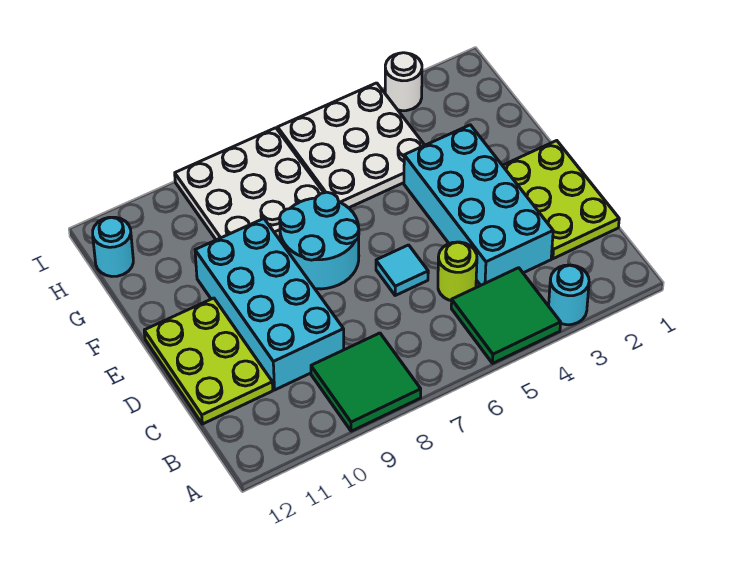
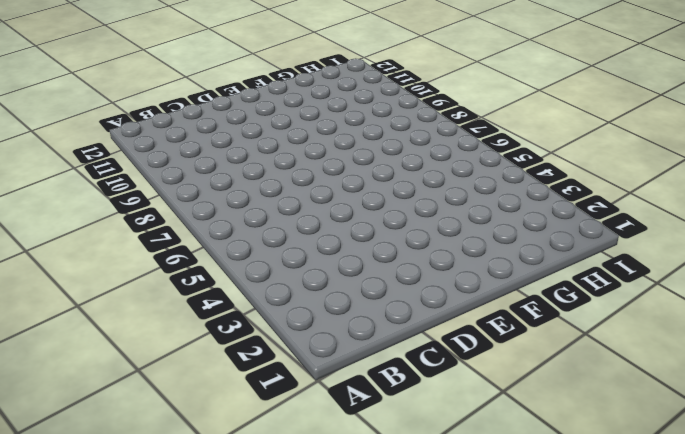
none -> cyan 1x1 round brick [549,265,589,325]
none -> green 2x2 tile [451,268,561,363]
none -> green 2x2 tile [311,333,421,431]

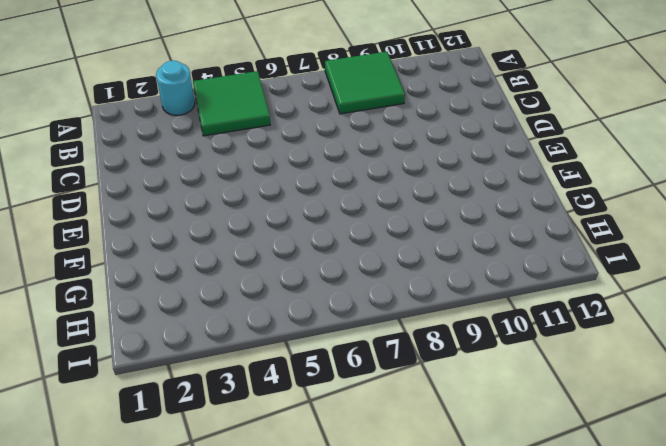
none -> lime 2x3 plate [502,141,619,259]
none -> cyan 2x4 brick [404,125,553,285]
none -> lime 1x1 round brick [438,242,477,301]

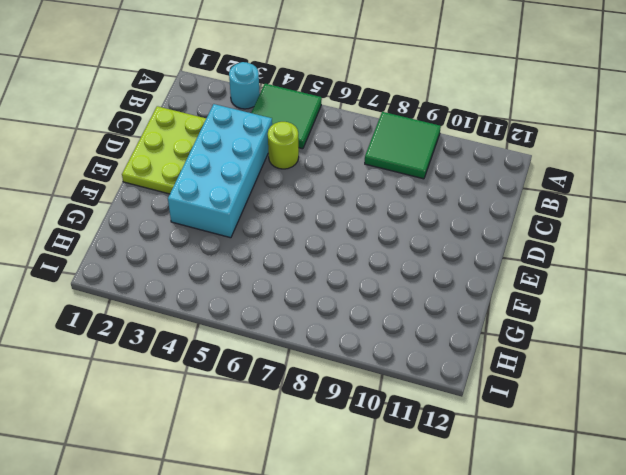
none -> cyan 2x4 brick [195,219,344,390]
none -> lime 2x3 plate [144,298,273,424]
none -> cyan 1x1 tile [376,245,428,296]

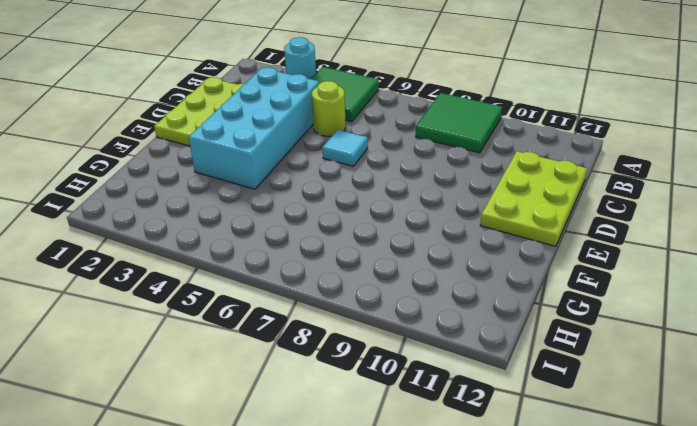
none -> cyan 2x4 brick [195,219,344,390]
none -> cyan 2x2 round brick [280,192,359,289]
none -> white 3x3 plate [278,83,425,208]

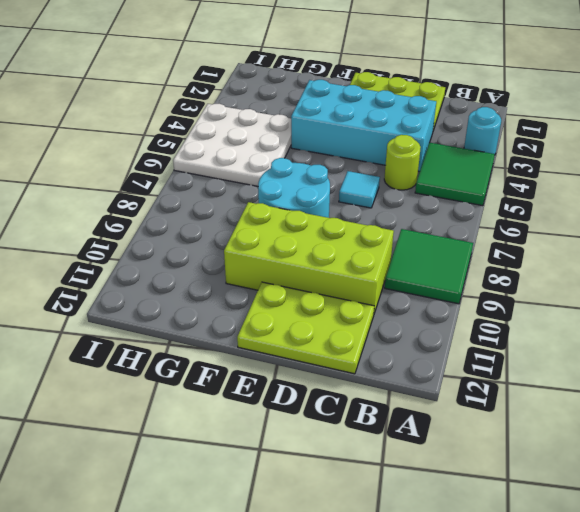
lime 2x4 brick [224,202,394,313] -> cyan 2x4 brick [195,219,344,390]
none -> white 3x3 plate [175,128,324,240]
none -> cyan 1x1 round brick [93,217,133,276]
none -> white 1x1 round brick [385,53,422,111]

